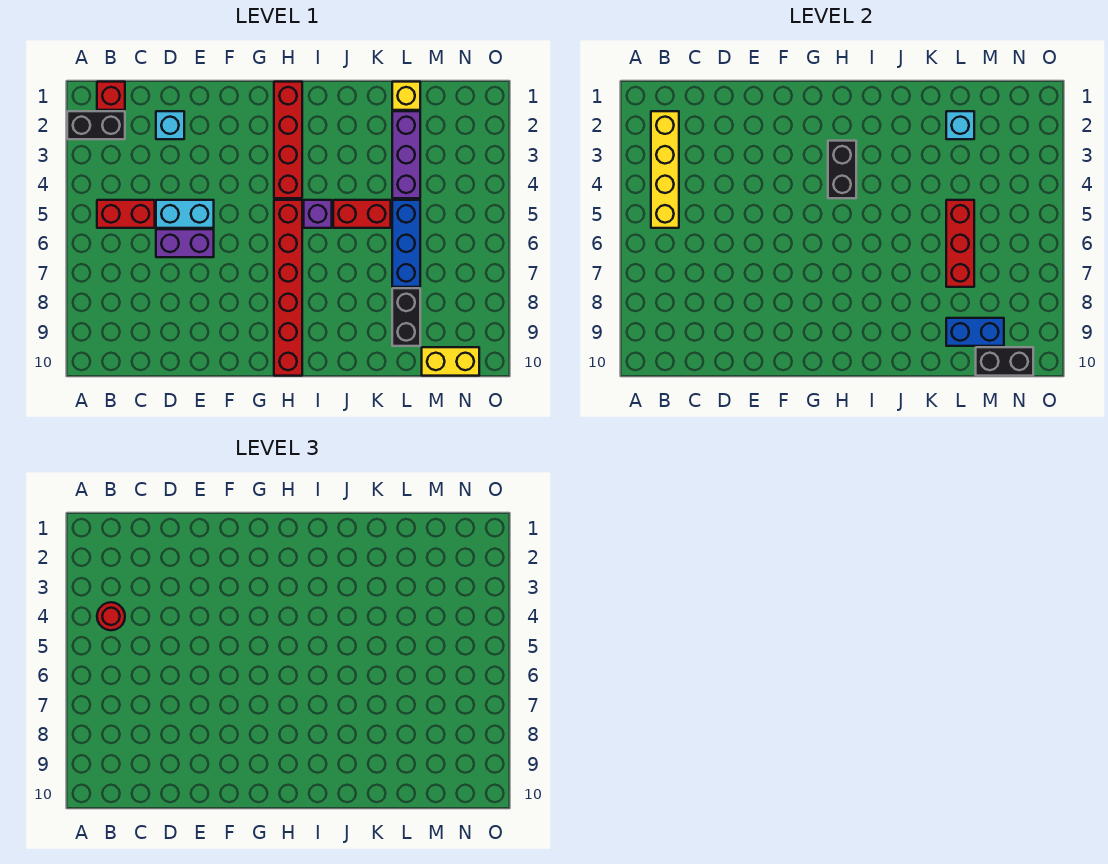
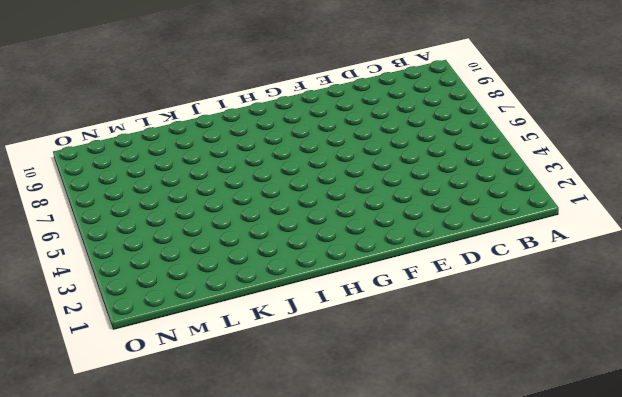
none -> black 1x2 brick [67,111,125,139]
none -> red 1x1 brick [97,82,125,110]
none -> red 1x2 brick [97,200,155,228]

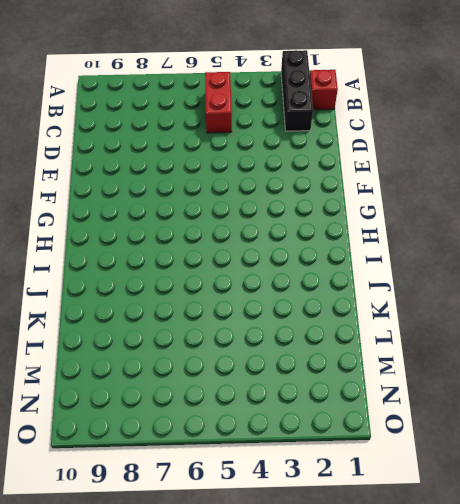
black 1x3 brick [281,50,313,131] -> black 1x2 brick [67,111,125,139]
none -> cyan 1x1 brick [156,111,184,139]
none -> cyan 1x2 brick [156,200,214,228]
none -> purple 1x2 brick [156,229,214,257]

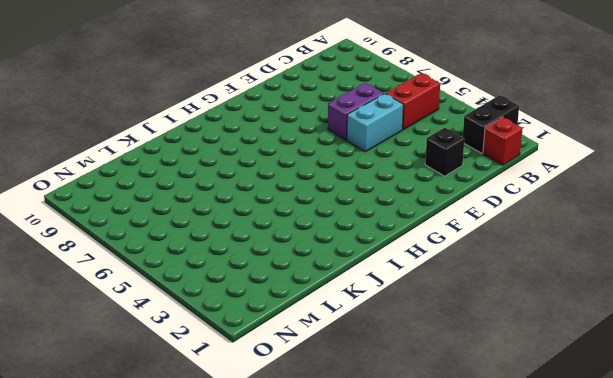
black 1x1 brick [425,128,464,176] -> cyan 1x1 brick [156,111,184,139]
none -> red 1x4 brick [274,82,302,198]
none -> red 1x6 brick [274,200,302,376]
none -> purple 1x1 brick [304,200,332,228]

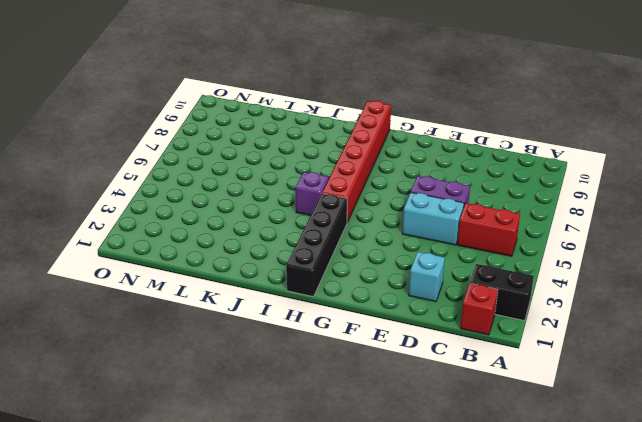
black 1x4 brick [286,194,347,297] -> red 1x4 brick [274,82,302,198]
none -> red 1x2 brick [333,200,391,228]
none -> yellow 1x1 brick [392,82,420,110]
none -> purple 1x3 brick [392,111,420,198]

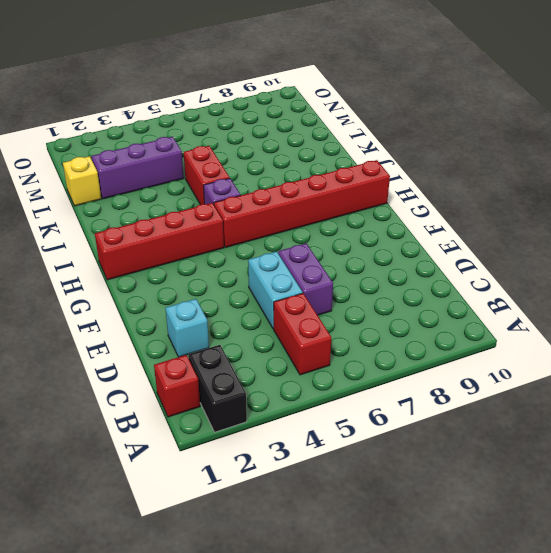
none -> blue 1x3 brick [392,200,420,287]
none -> black 1x2 brick [392,288,420,346]
none -> yellow 1x2 brick [422,347,479,376]

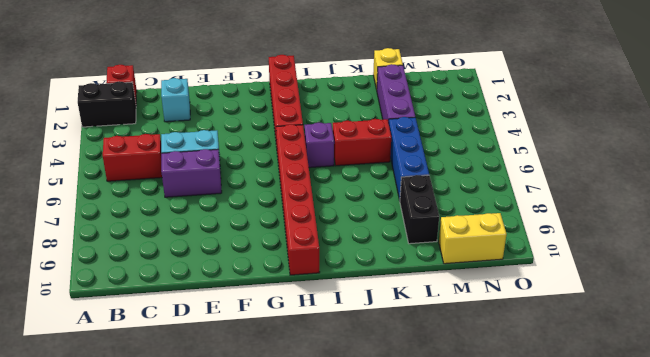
none -> yellow 1x4 brick [651,111,679,228]
none -> black 1x2 brick [828,141,856,198]
none -> cyan 1x1 brick [946,111,974,139]

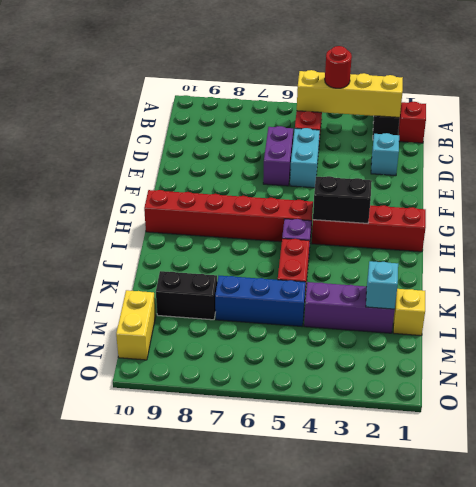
none -> red 1x3 brick [946,200,974,287]
none -> blue 1x2 brick [946,318,1004,346]
none -> black 1x2 brick [976,347,1033,376]

